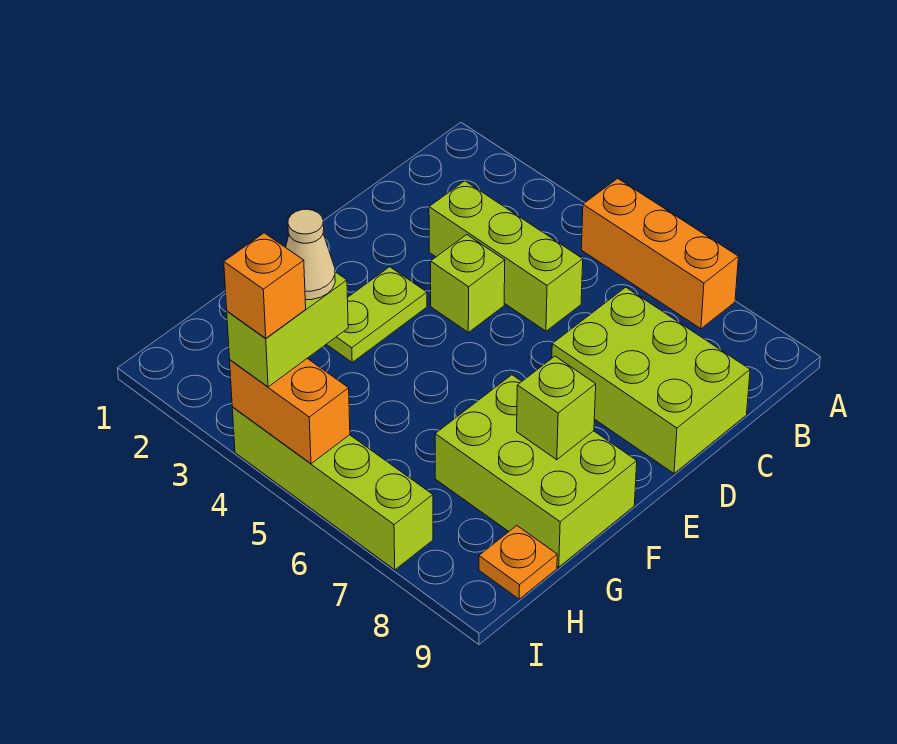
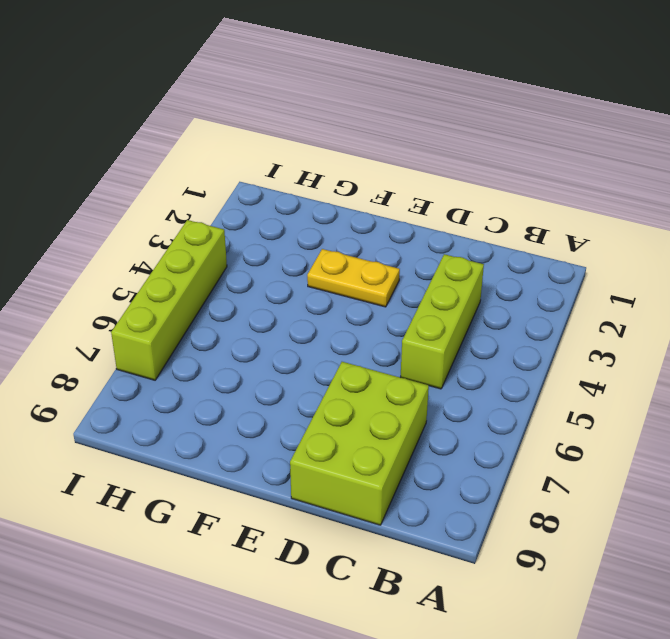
yellow 1x2 plate [307,249,400,307] -> lime 1x2 plate [326,267,427,362]
none -> orange 1x3 brick [581,178,738,329]
none -> lime 1x1 brick [431,235,505,332]
none -> lime 2x3 brick [435,375,637,567]

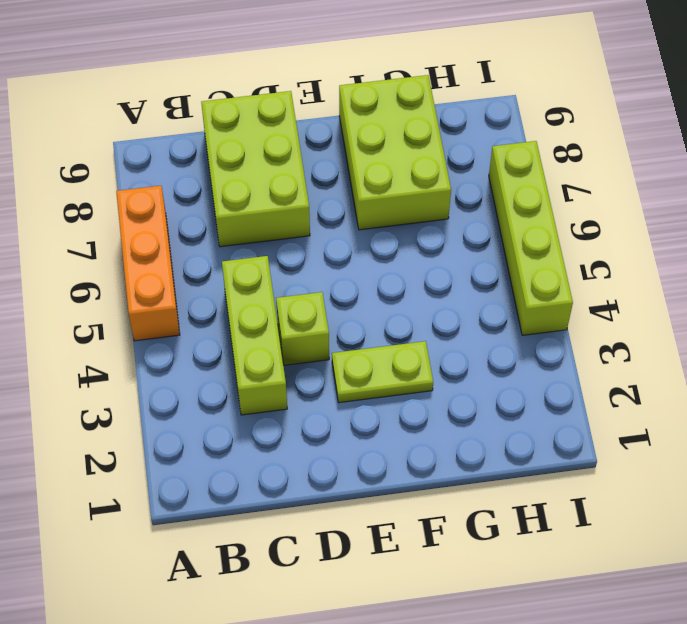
none -> orange 1x1 plate [479,526,557,599]
none -> lime 1x1 brick [517,356,596,460]
none -> orange 1x2 brick [230,359,350,464]

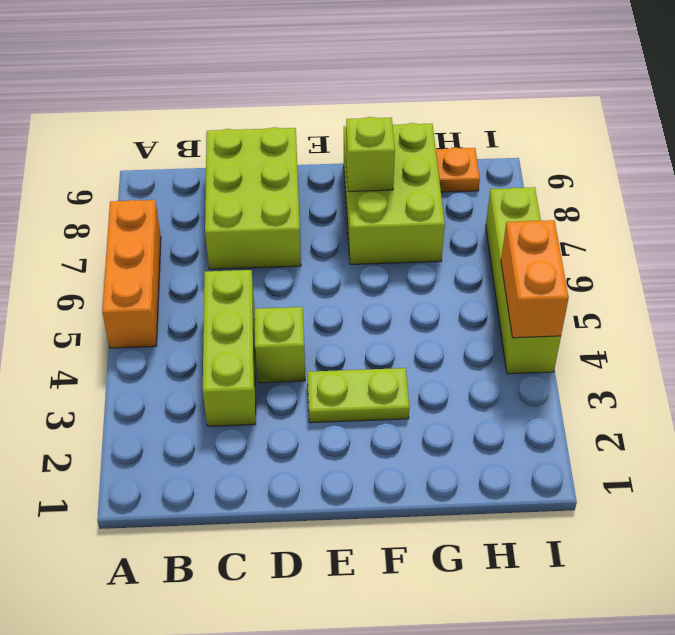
none -> lime 1x2 brick [227,272,348,387]
none -> tan 1x1 cone [286,209,335,300]
none -> orange 1x1 brick [224,233,306,338]

